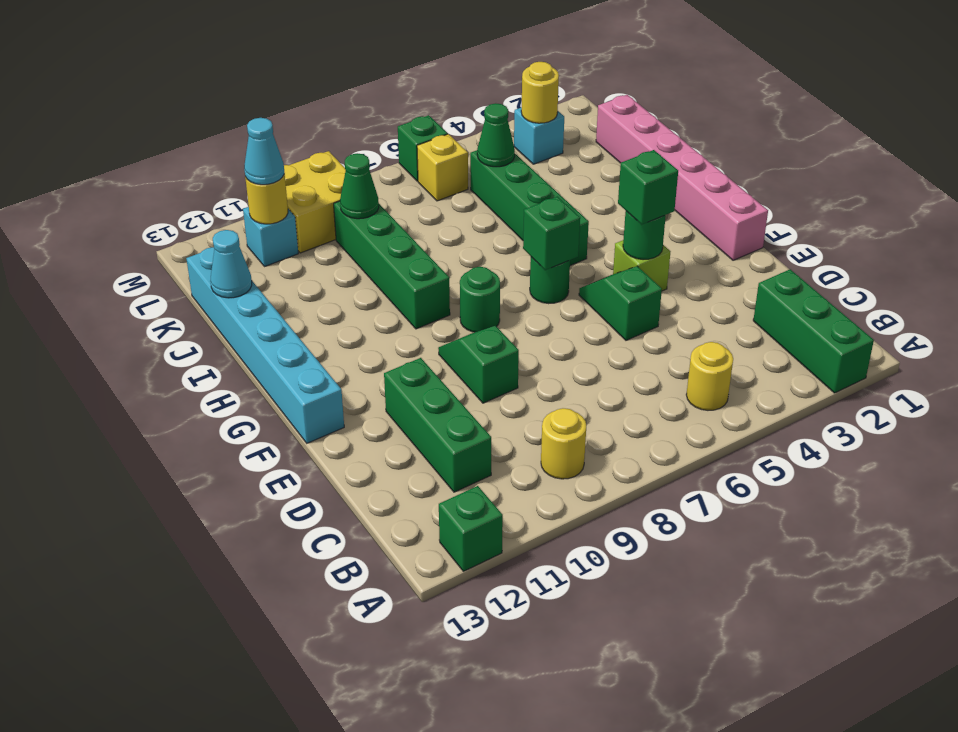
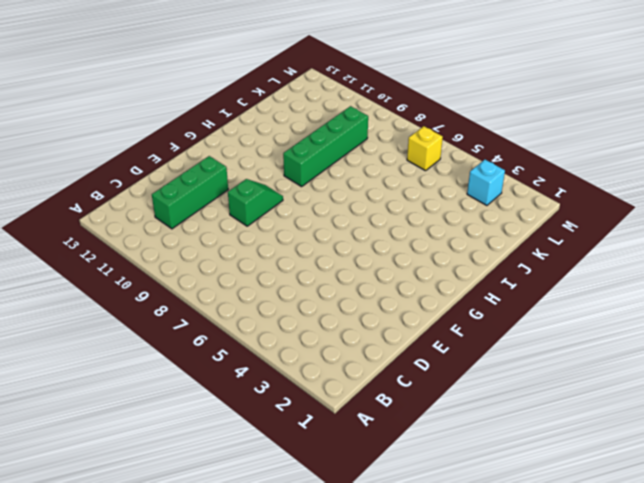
none -> green 1x3 brick [753,269,874,393]
none -> green 1x1 brick [439,486,503,571]
none -> yellow 1x1 round brick [686,342,733,410]

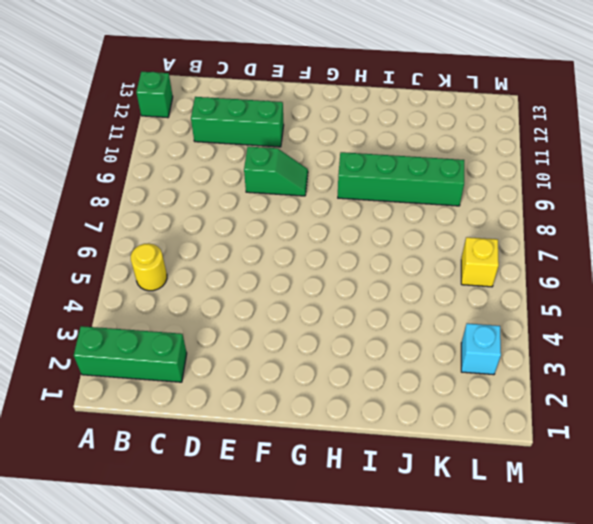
none -> yellow 1x1 round brick [541,408,586,479]
none -> green 1x2 slope [579,266,662,340]
none -> pink 1x6 brick [596,95,768,260]

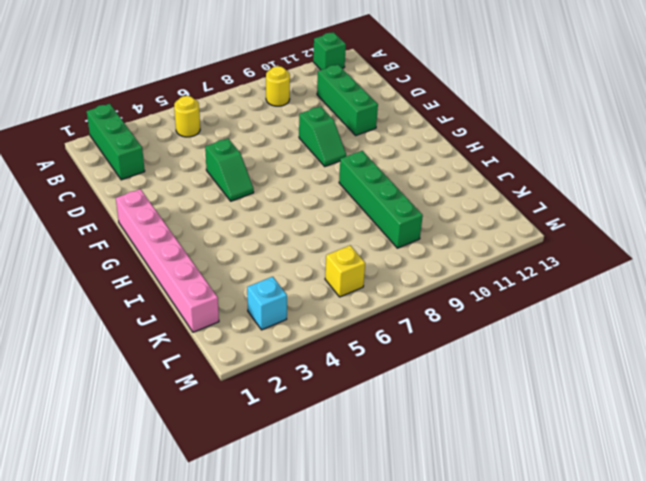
none -> lime 1x1 brick [613,240,671,291]
none -> cyan 1x6 brick [186,247,344,443]
none -> green 1x1 round brick [530,257,570,304]

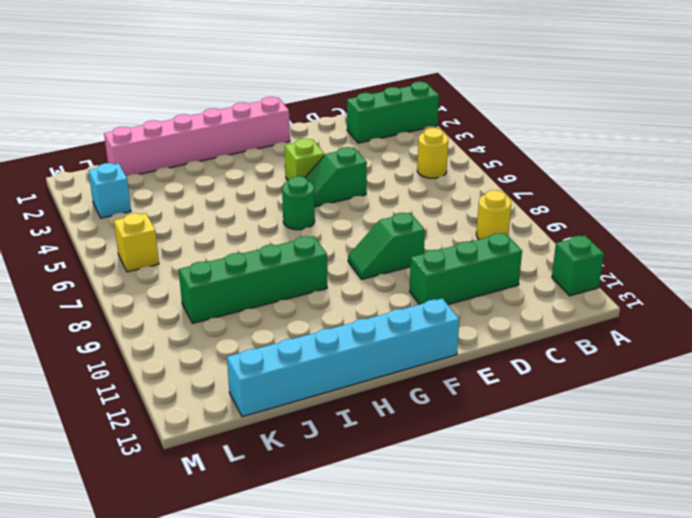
none -> green 1x1 round brick [460,267,500,332]
none -> green 1x4 brick [470,150,589,265]
none -> yellow 2x2 brick [284,151,346,253]

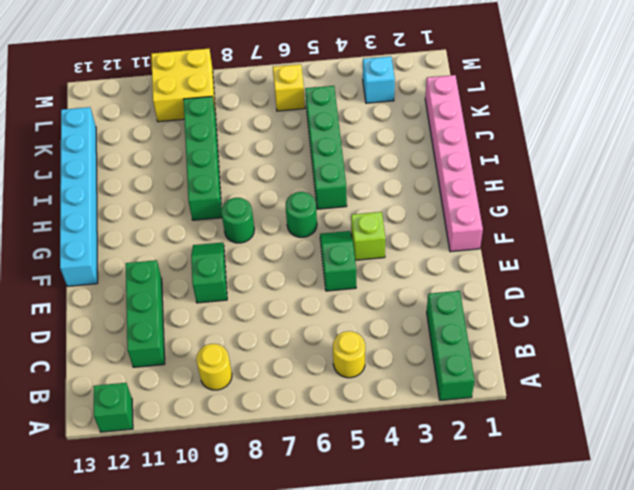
none -> cyan 1x1 brick [243,207,298,267]
none -> green 1x1 brick [398,115,448,181]
none -> green 1x1 round brick [623,211,666,260]

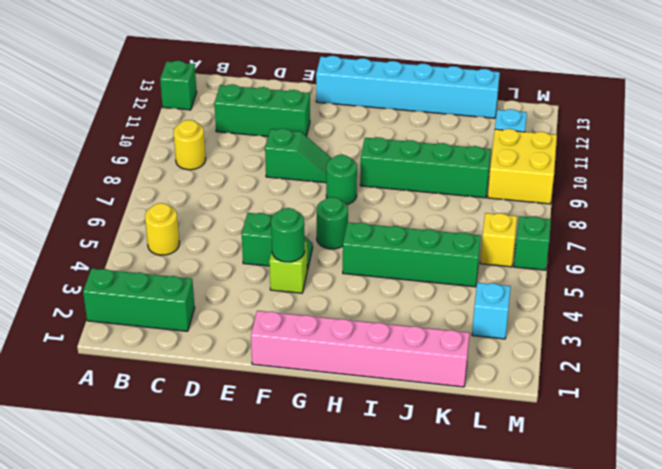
none -> green 1x1 brick [523,197,580,270]
none -> cyan 1x1 cone [210,230,252,298]
none -> green 1x1 cone [477,103,515,167]

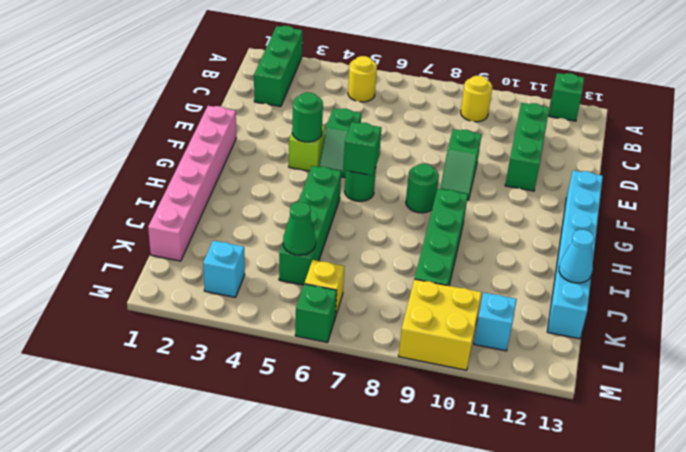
none -> green 1x1 cone [340,153,379,219]
none -> yellow 1x1 round brick [521,62,559,123]
none -> yellow 1x1 round brick [245,173,288,224]

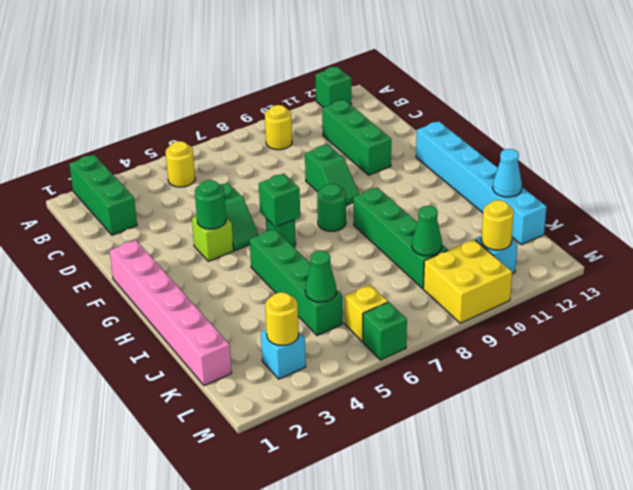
none -> green 1x1 brick [618,150,678,224]
none -> cyan 1x1 cone [244,118,284,185]

